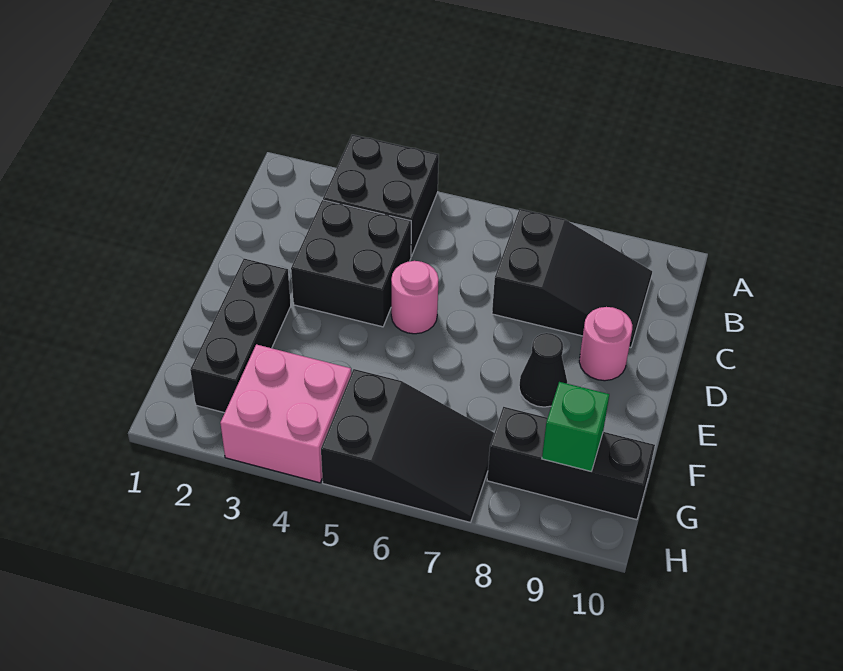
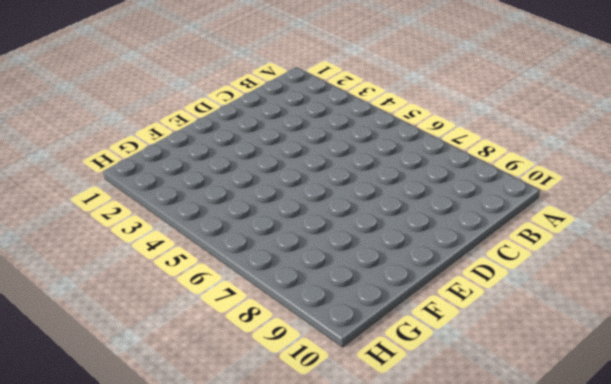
none -> black 2x2 brick [323,135,439,256]
none -> black 2x3 slope [492,209,652,348]

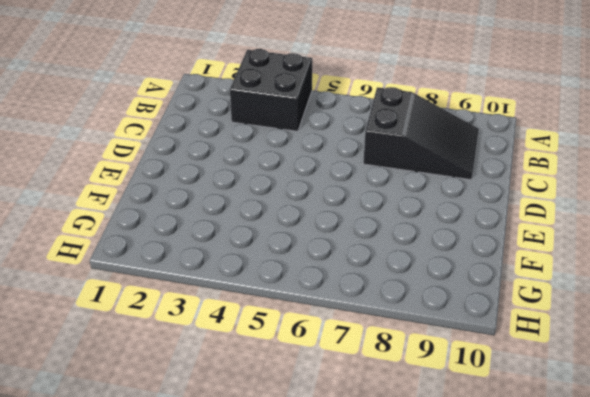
none -> black 2x2 brick [291,200,411,327]
none -> pink 1x1 round brick [391,261,439,334]

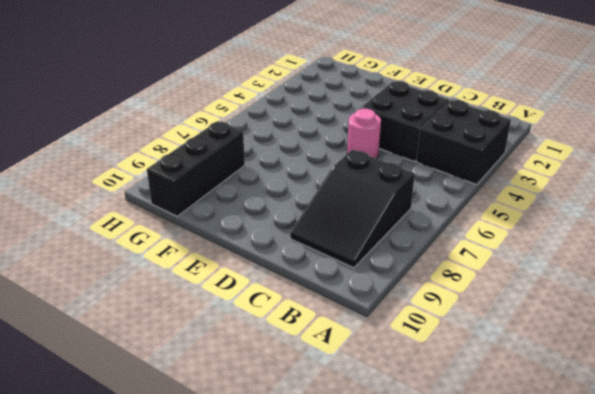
none -> pink 1x1 round brick [579,307,633,381]
none -> black 1x3 brick [190,259,291,413]

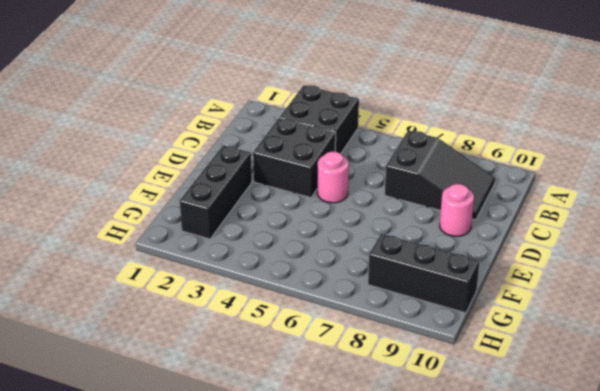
none -> black 1x1 cone [519,333,567,407]
none -> pink 2x2 brick [220,344,351,483]

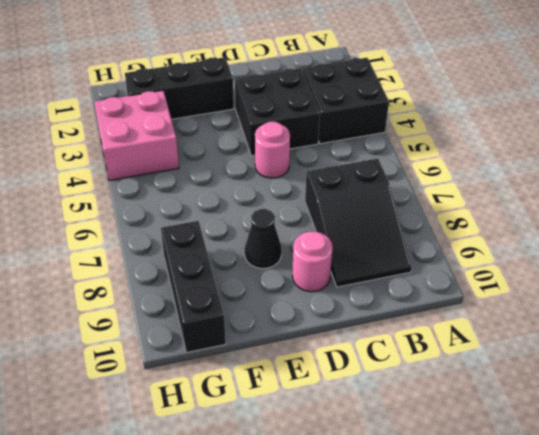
none -> black 2x3 slope [321,369,494,522]
none -> green 1x1 brick [542,382,609,471]

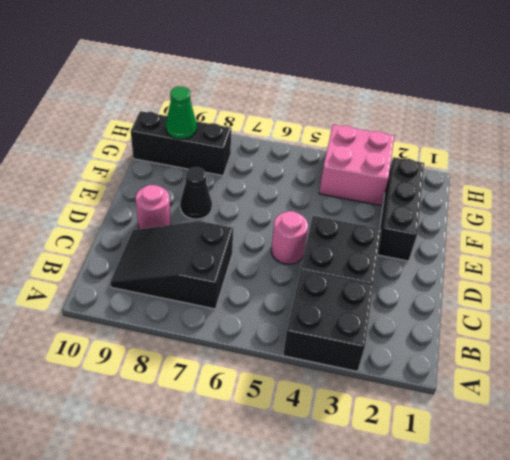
green 1x1 cone [166,87,197,139] -> green 1x1 brick [542,382,609,471]
none -> black 2x3 slope [321,369,494,522]

